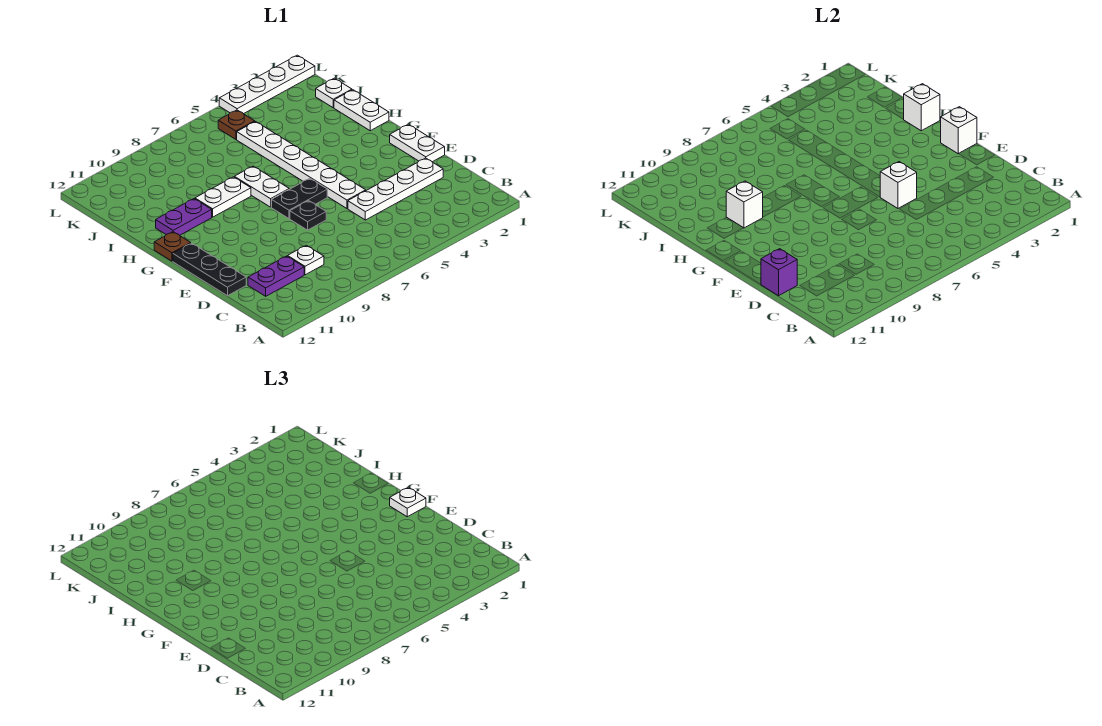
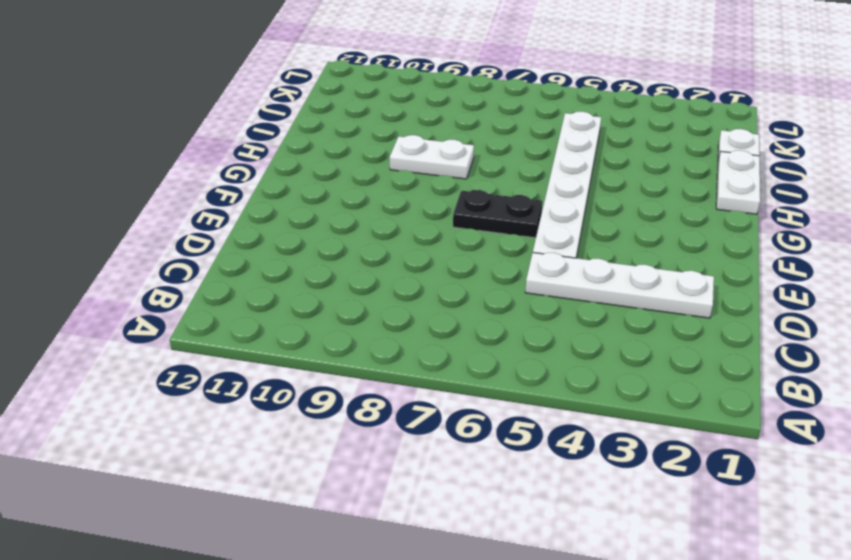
none -> white 1x1 plate [288,245,324,275]
none -> purple 1x2 plate [248,256,304,296]
none -> black 1x3 plate [173,243,246,296]

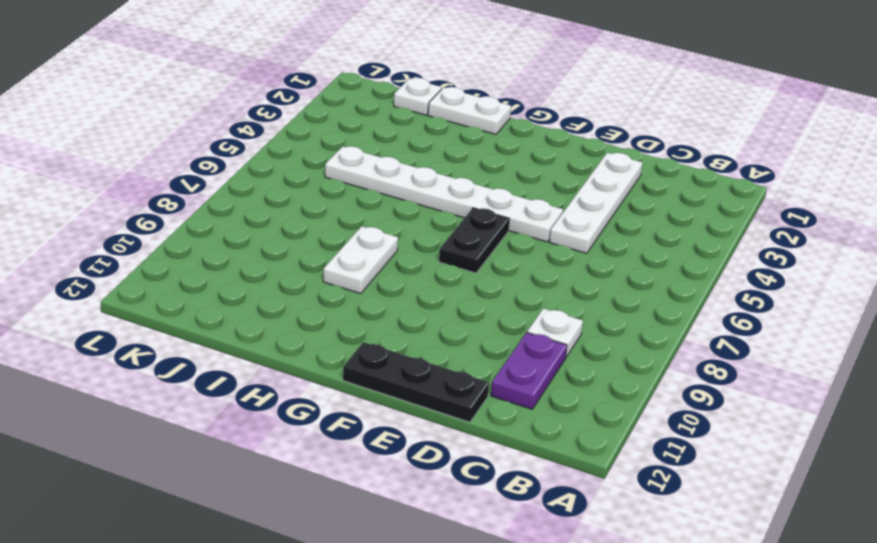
none -> white 1x2 plate [390,124,445,162]
none -> black 1x1 plate [290,201,326,230]
none -> white 1x2 plate [235,166,289,207]

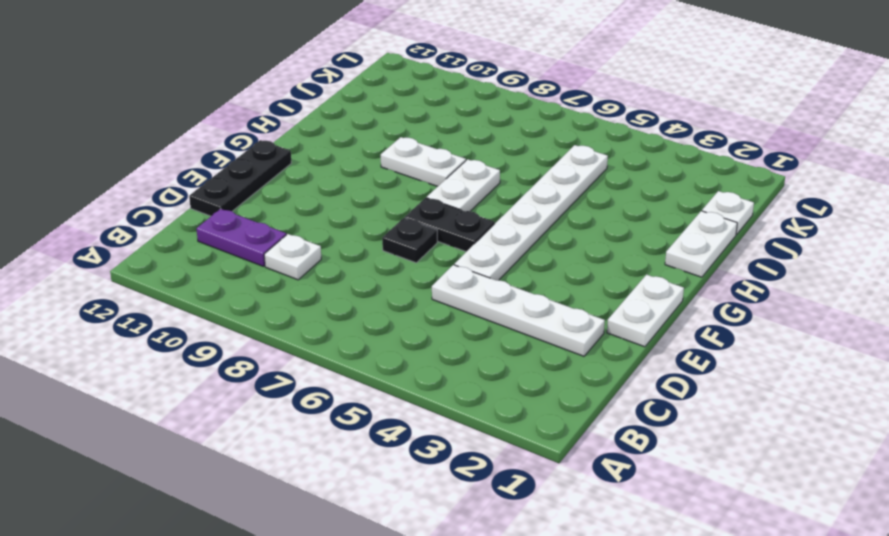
none -> brown 1x1 plate [154,232,191,261]
none -> purple 1x2 plate [156,199,212,235]
none -> brown 1x1 plate [218,110,255,139]

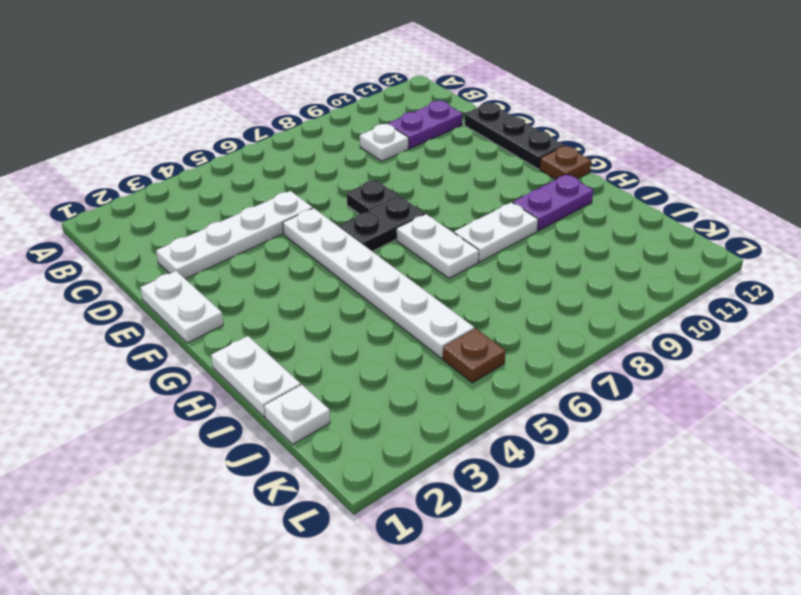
none -> white 1x4 plate [219,55,315,114]
none -> purple 1x1 brick [761,249,797,296]
none -> white 1x1 brick [880,162,917,208]

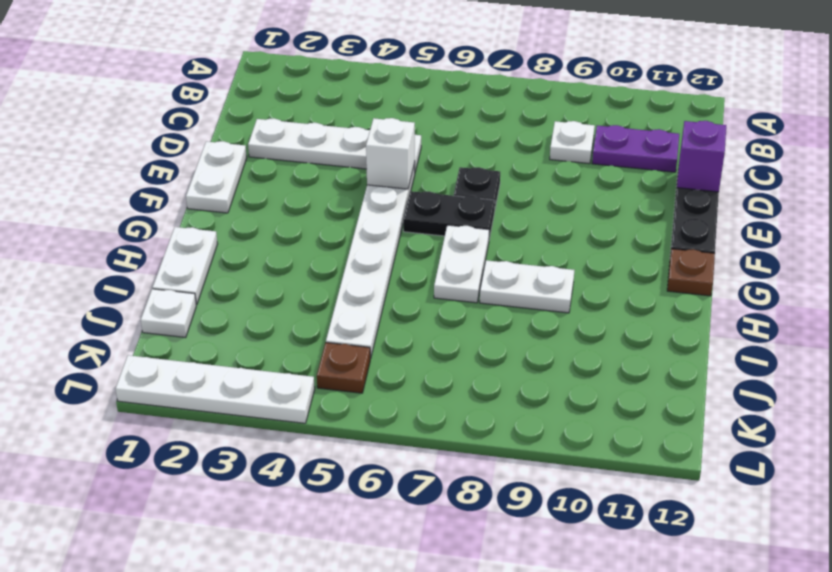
none -> purple 1x2 plate [156,199,212,235]
none -> white 1x1 brick [941,107,977,154]
none -> white 1x1 brick [903,84,940,131]

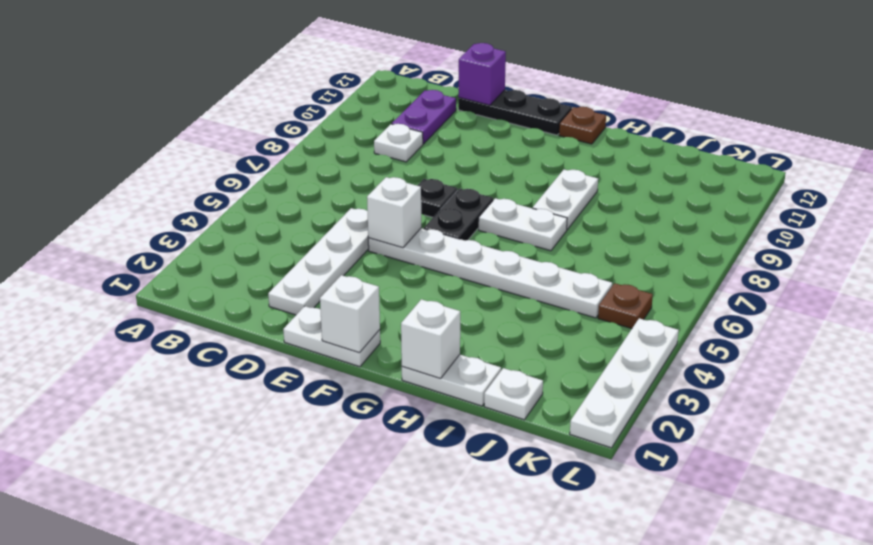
none -> purple 1x2 plate [156,199,212,235]
none -> white 1x1 brick [726,181,763,228]
none -> white 1x1 plate [390,487,426,517]

